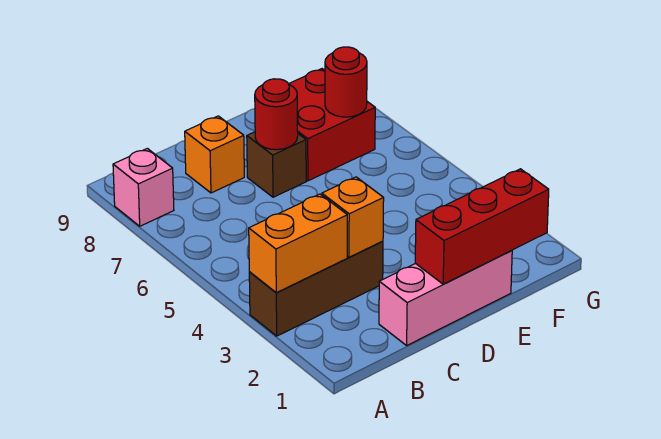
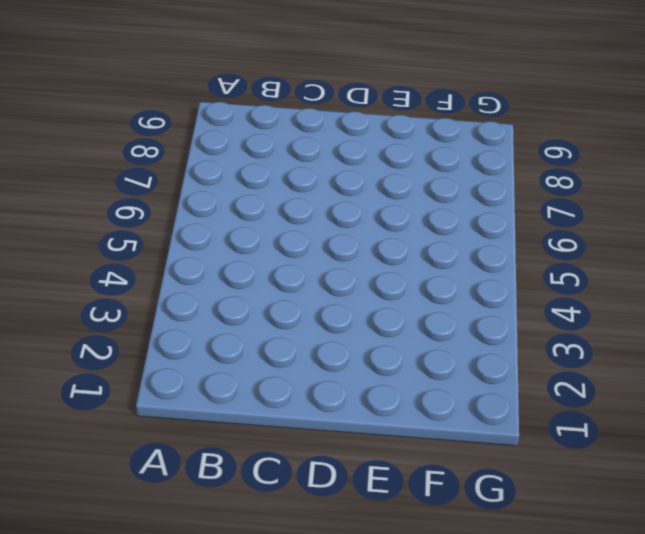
none -> brown 1x3 brick [249,241,383,336]
none -> pink 1x1 brick [113,148,174,226]

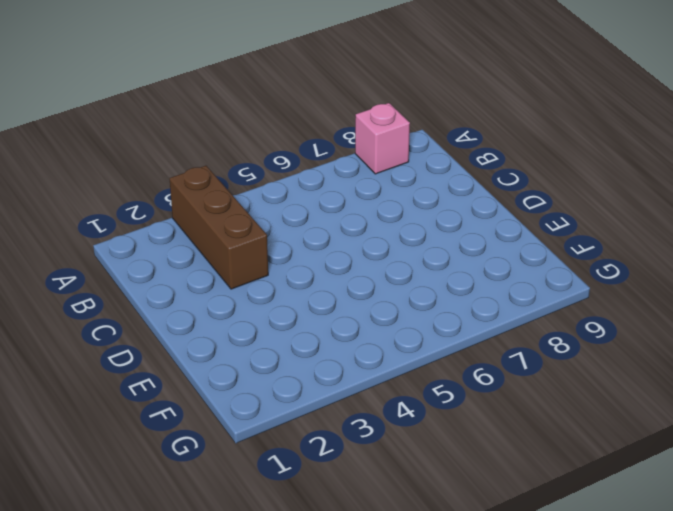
none -> pink 1x3 brick [379,250,512,345]
none -> orange 1x1 brick [185,116,244,193]

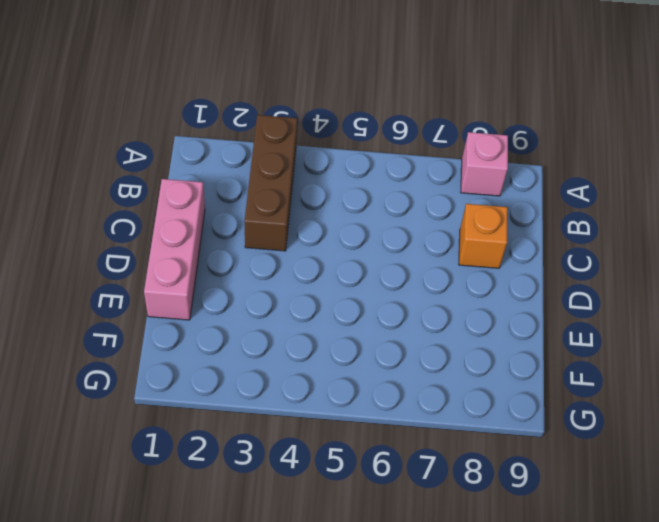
none -> brown 1x1 brick [247,132,306,197]
none -> red 2x2 brick [289,69,375,181]

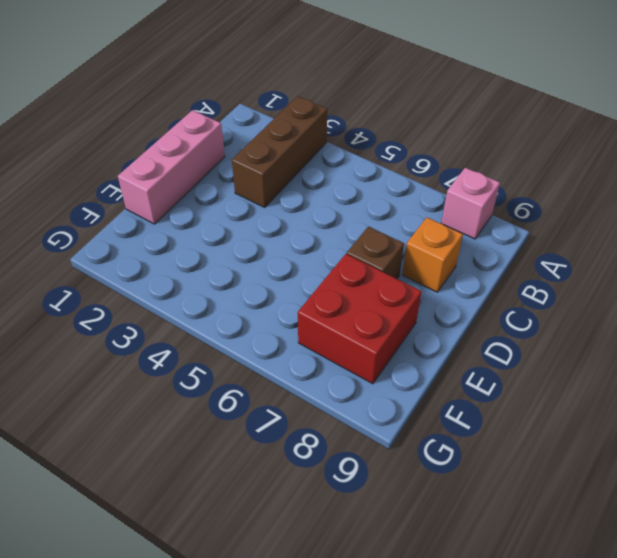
none -> orange 1x2 brick [249,194,347,293]
none -> orange 1x1 brick [322,177,384,257]

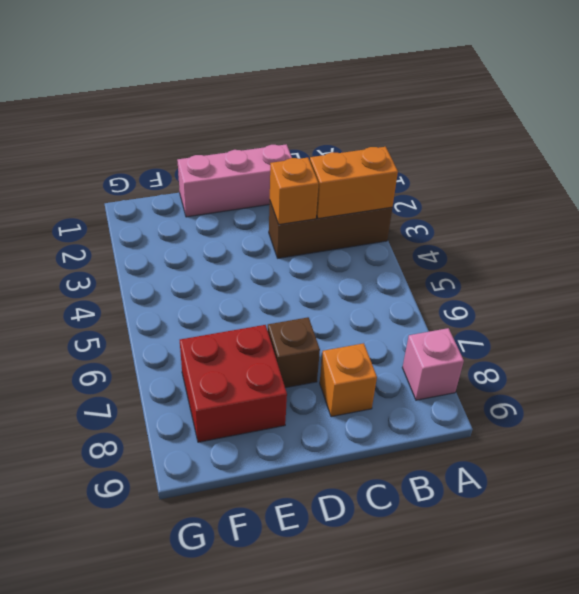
none -> red 1x3 brick [415,169,549,284]
none -> red 1x1 round brick [255,79,298,150]

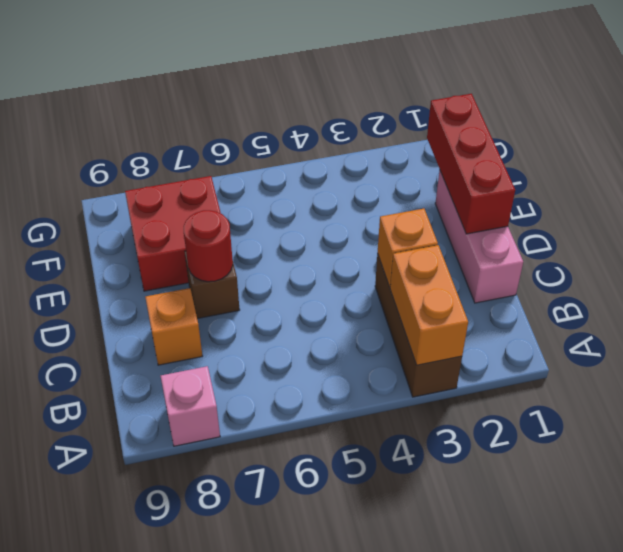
none -> red 1x1 round brick [325,47,367,117]

